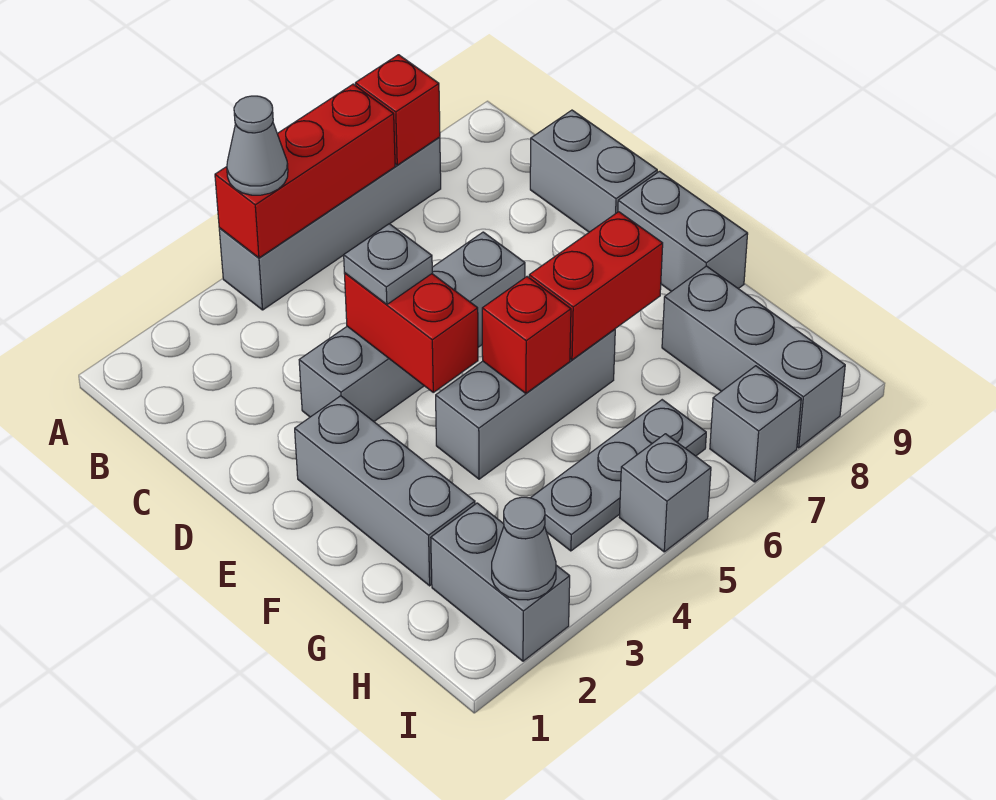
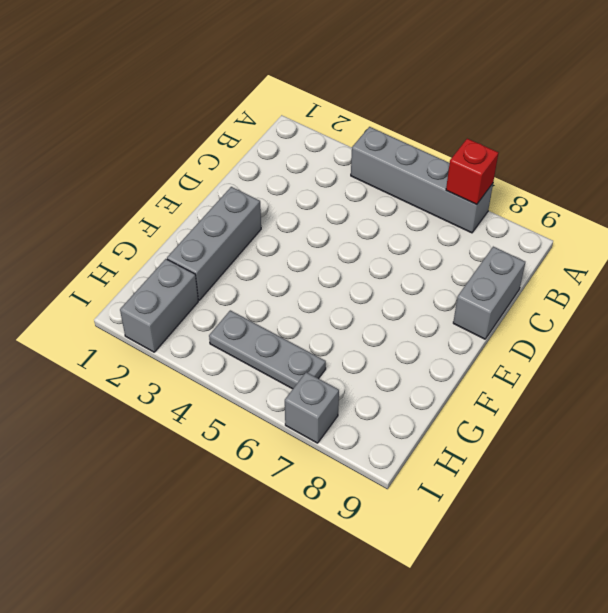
none -> grey 1x4 brick [299,232,525,421]
none -> grey 1x2 brick [618,171,748,291]
none -> grey 1x3 brick [436,329,615,479]

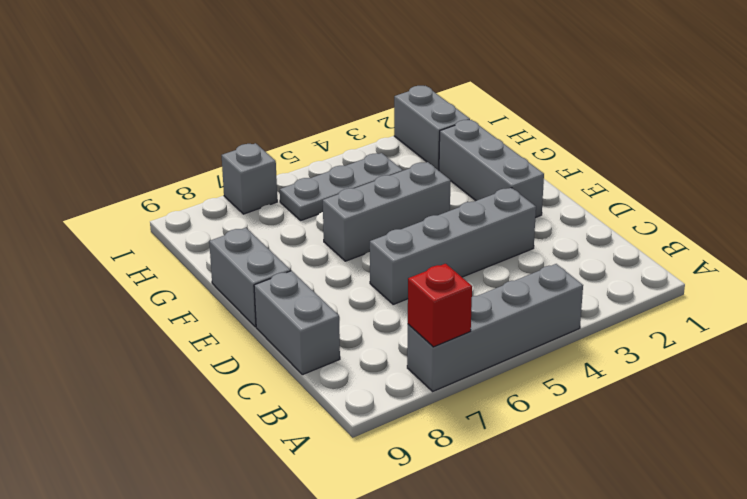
none -> grey 1x3 brick [662,266,845,448]
none -> grey 1x1 brick [619,434,711,552]
none -> red 1x3 brick [215,84,395,258]

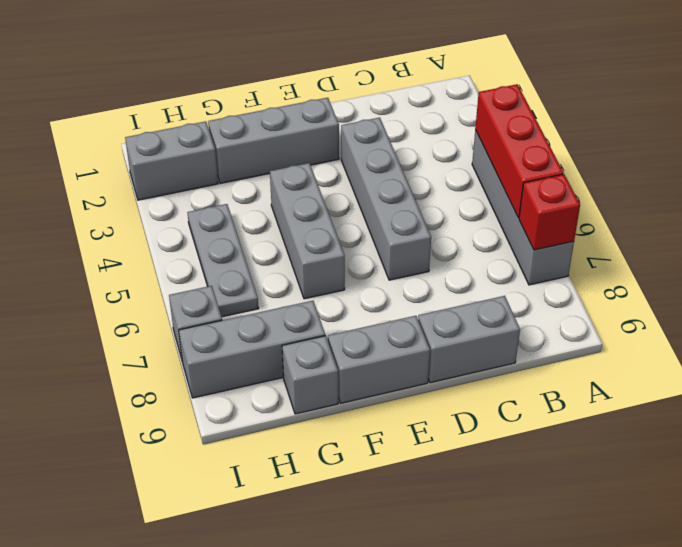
grey 1x1 brick [282,336,338,414] -> grey 1x1 brick moved to [619,434,711,552]
none -> red 1x2 brick [344,273,478,392]
none -> red 1x1 brick [482,277,571,393]
none -> red 1x2 brick [529,212,663,360]

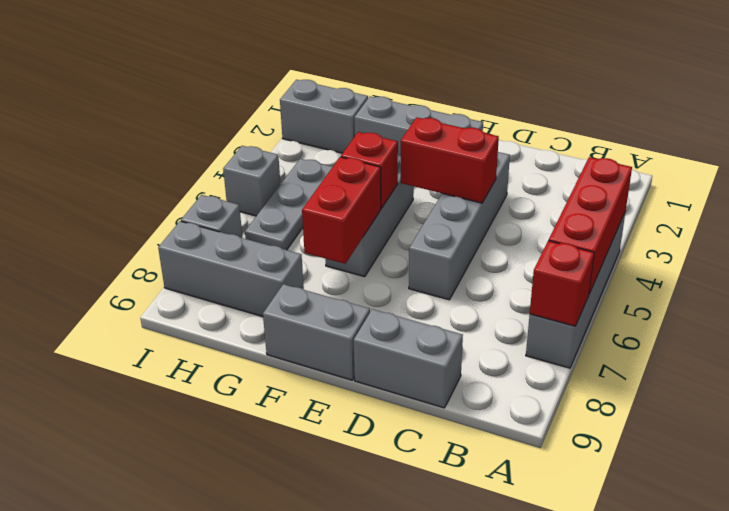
none -> grey 1x1 cone [492,497,556,600]
none -> grey 1x1 cone [227,96,288,195]
none -> grey 1x1 plate [344,224,432,304]

